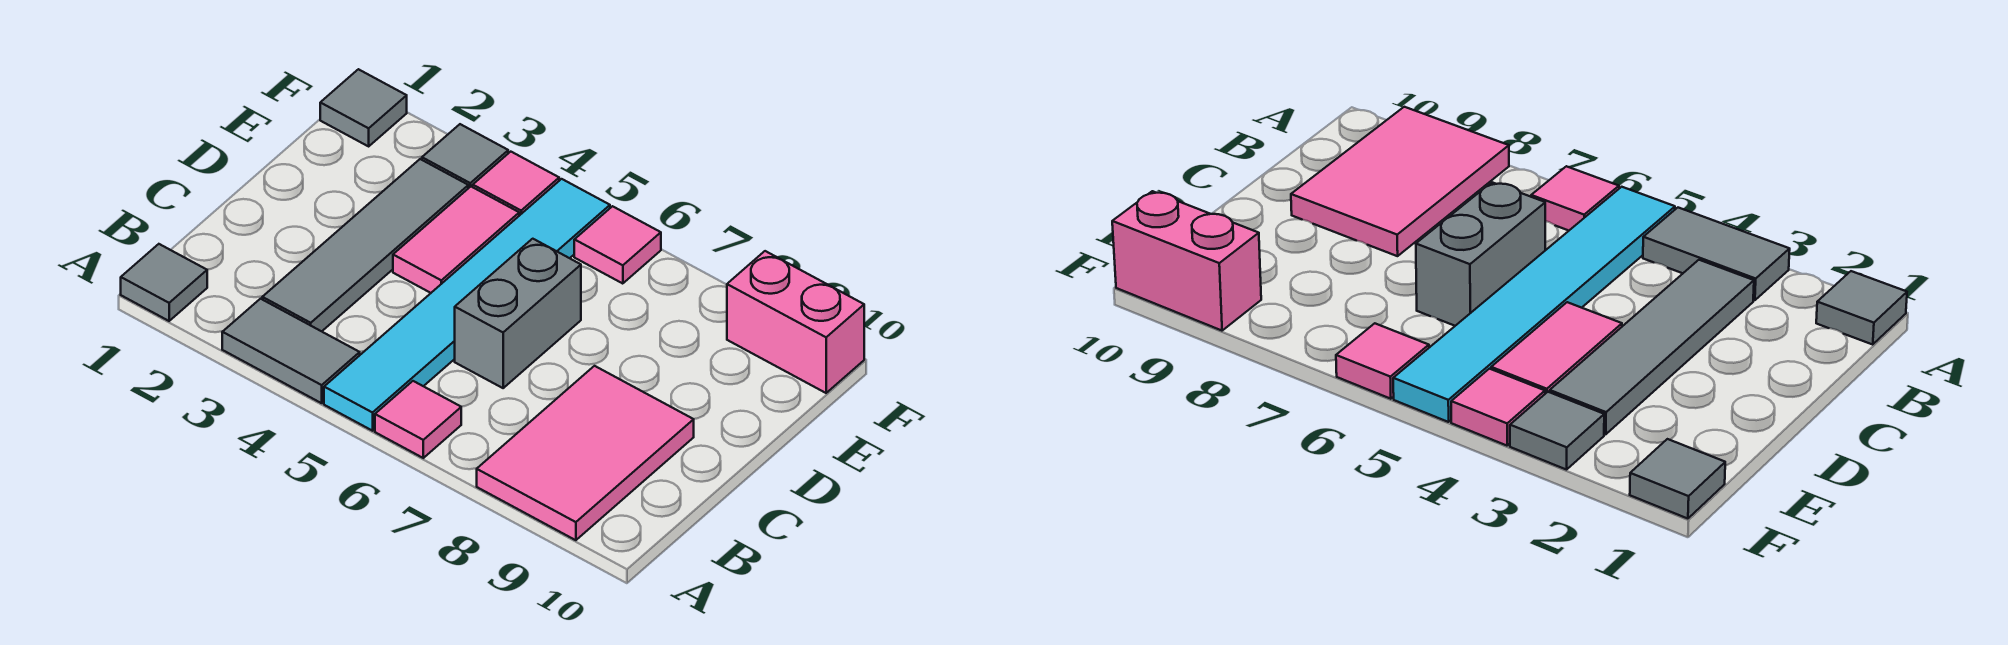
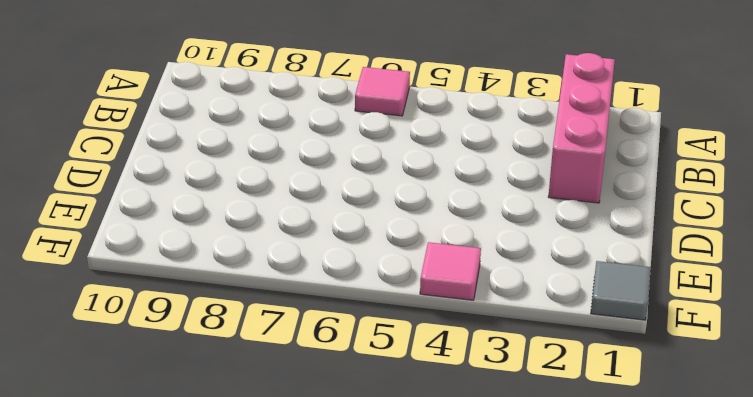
pink 1x3 brick [548,53,615,203] -> none
none -> grey 1x1 tile [121,244,207,321]
none -> grey 1x2 tile [222,299,360,403]
none -> cyan 1x6 tile [324,179,610,431]

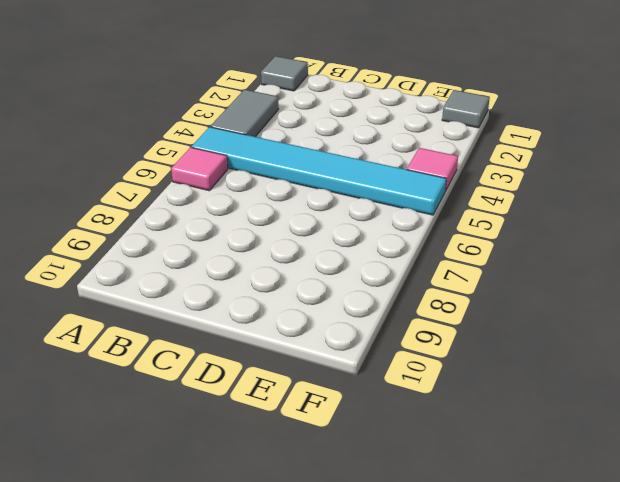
none -> pink 2x3 tile [477,366,694,540]
none -> grey 1x4 tile [262,159,468,331]
none -> grey 1x2 brick [455,239,581,388]

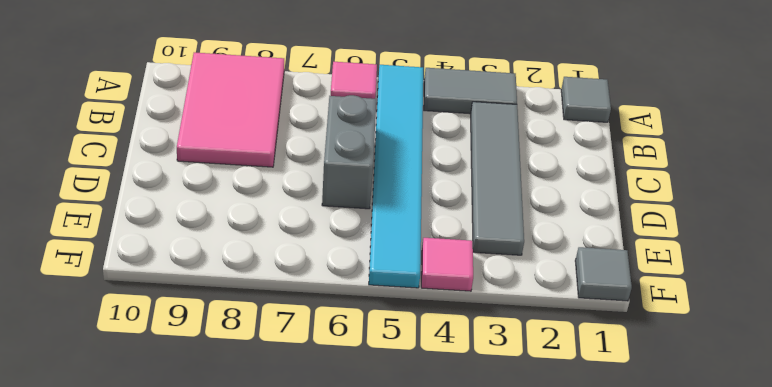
none -> pink 1x2 tile [393,187,519,293]
none -> grey 1x1 tile [422,124,508,188]
none -> pink 1x1 tile [574,206,661,284]

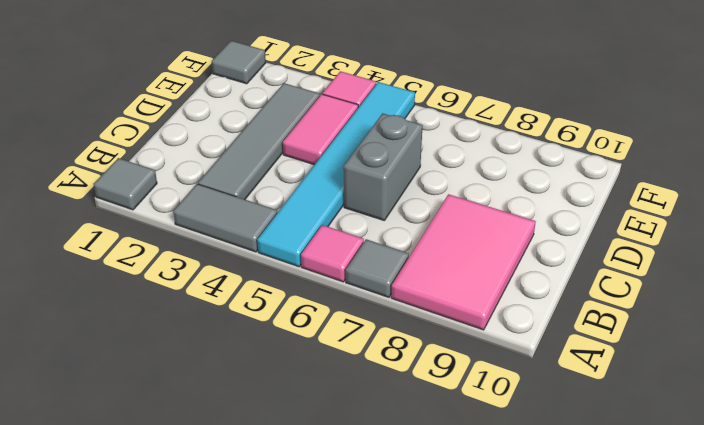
grey 1x1 tile [346,239,409,297] -> grey 1x1 tile moved to [422,124,508,188]
none -> pink 1x1 tile [574,206,661,284]
none -> pink 1x2 brick [727,251,864,393]

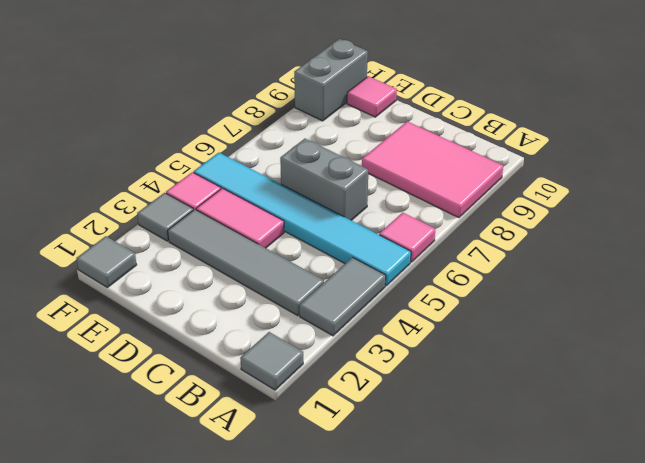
pink 1x1 tile [347,76,397,117] -> pink 1x1 tile moved to [574,206,661,284]
grey 1x2 brick [294,39,368,121] -> pink 1x2 brick [727,251,864,393]

